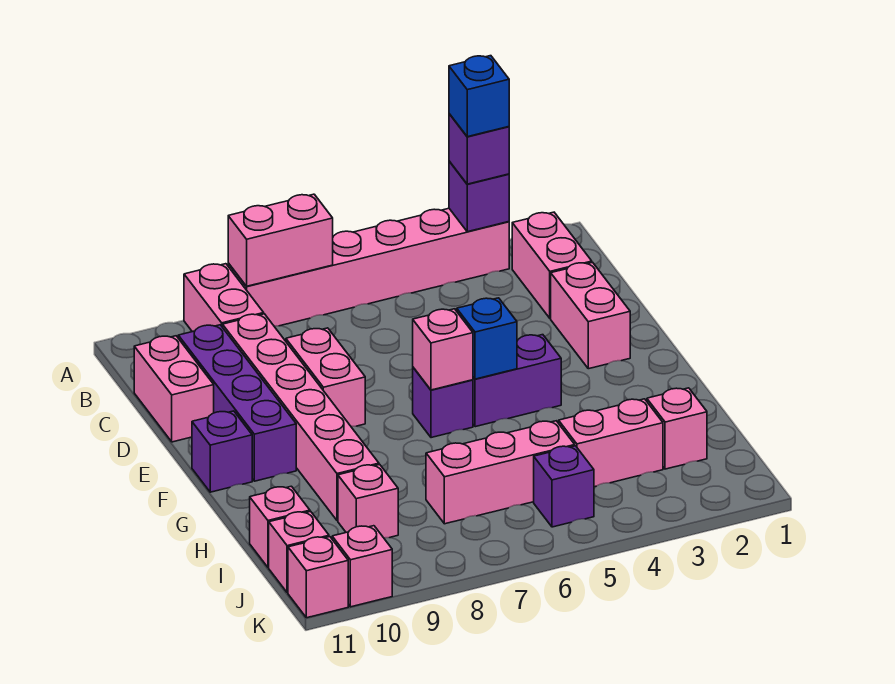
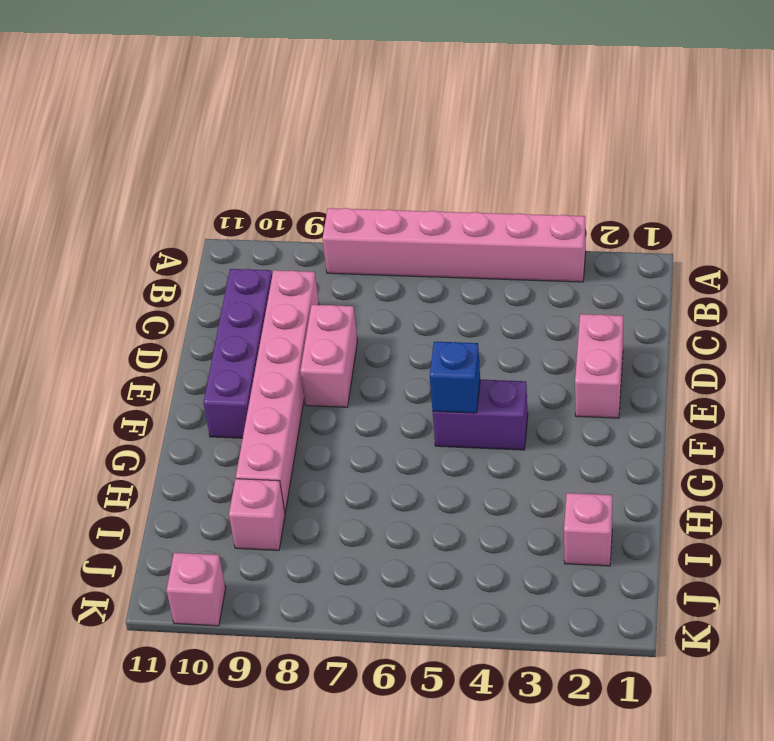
none -> pink 1x2 brick [184,264,264,332]
none -> pink 1x2 brick [512,212,592,318]
none -> pink 1x2 brick [134,336,214,442]

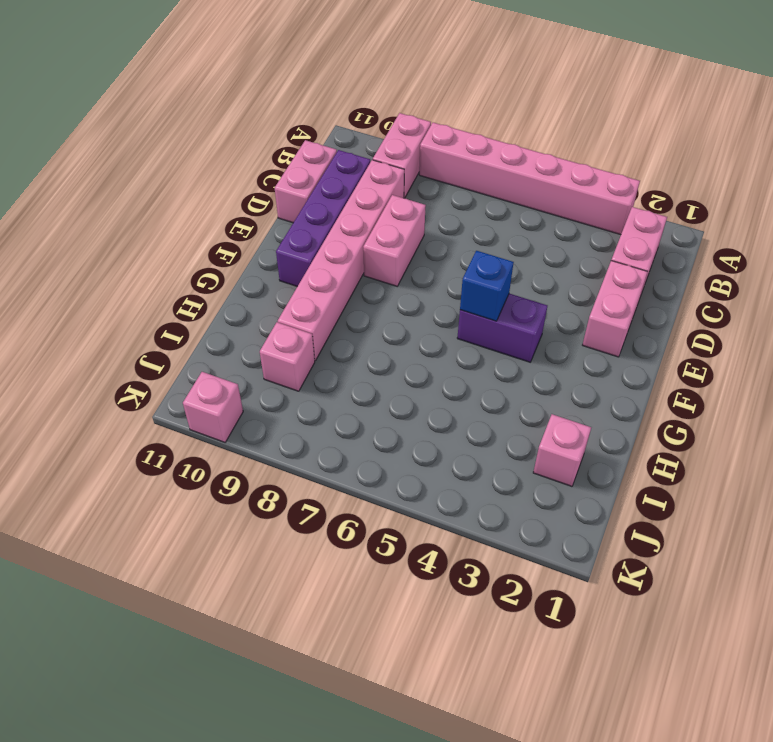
none -> purple 1x1 brick [413,368,473,438]
none -> purple 1x1 brick [192,411,252,492]
none -> pink 1x2 brick [559,399,663,487]

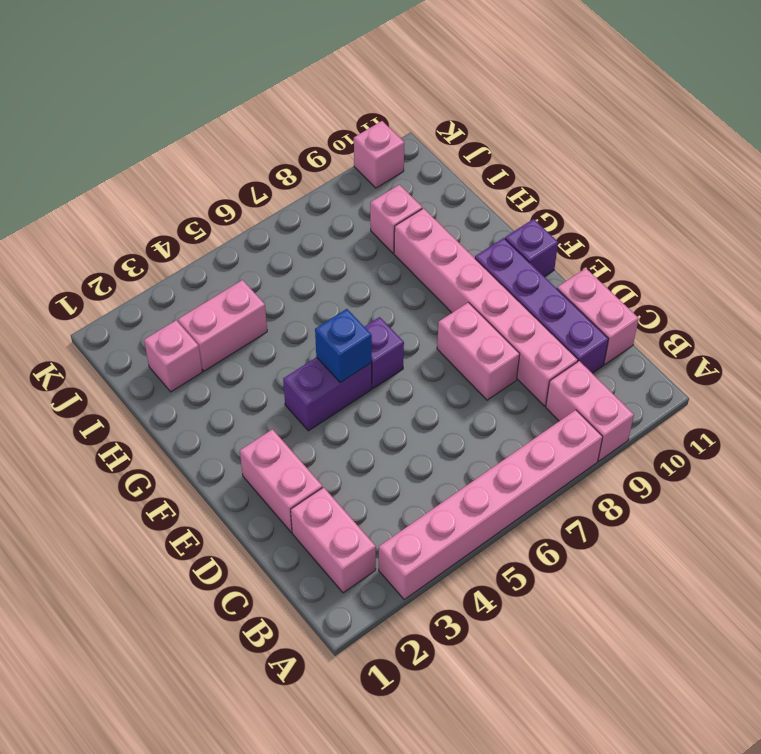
none -> pink 1x3 brick [426,421,575,524]
none -> pink 1x1 brick [250,486,310,567]
none -> purple 1x1 brick [534,446,594,527]

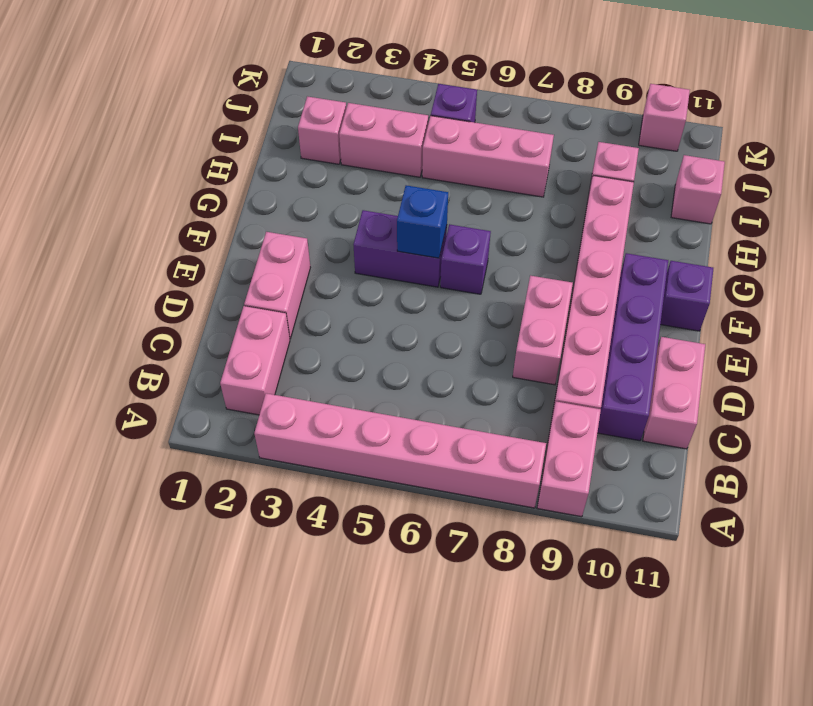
none -> pink 1x1 brick [269,511,329,593]
none -> pink 1x1 brick [288,537,348,618]
none -> purple 1x1 brick [449,161,509,232]

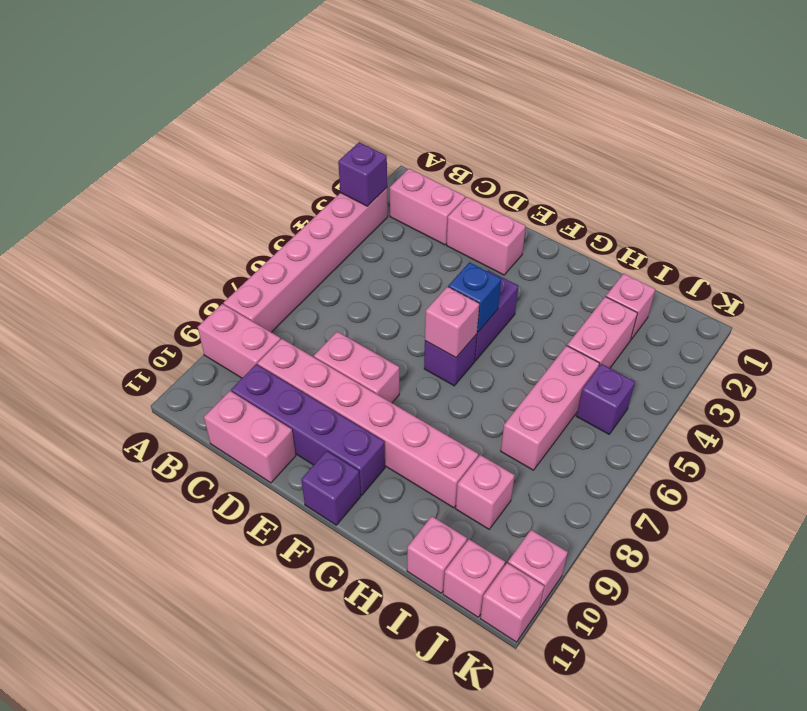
none -> pink 1x2 brick [228,194,333,286]
none -> purple 1x1 brick [449,114,509,184]
none -> blue 1x1 brick [449,56,509,137]

